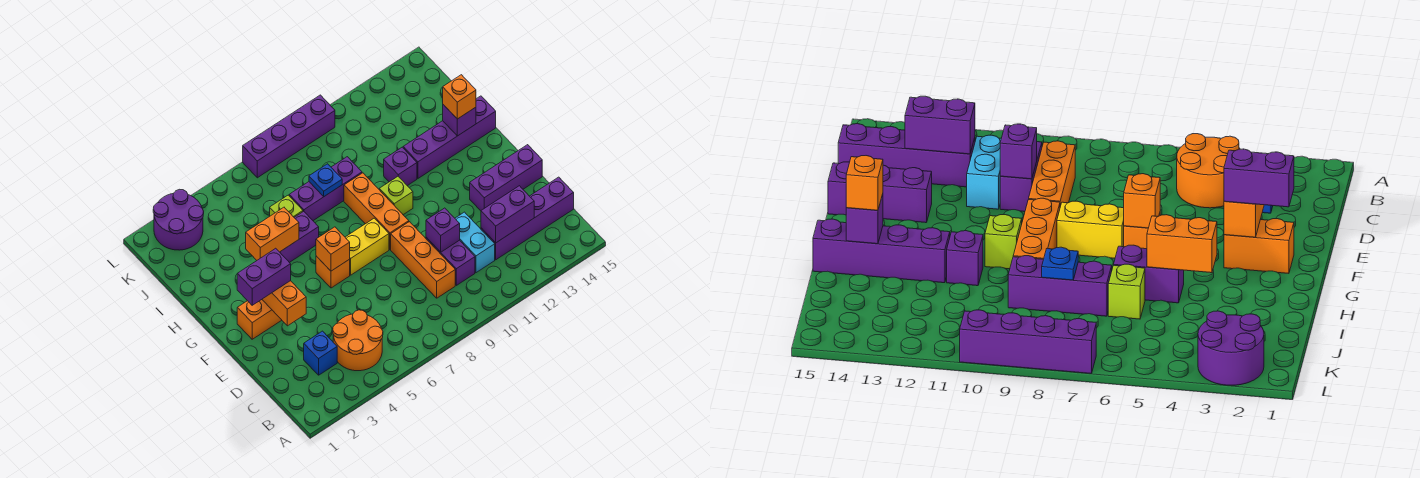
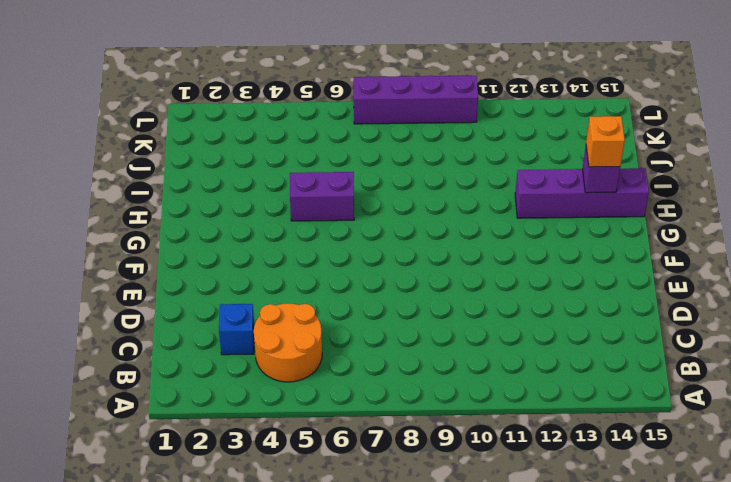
none -> orange 1x3 brick [391,222,455,298]
none -> purple 1x2 brick [426,237,475,285]
none -> cyan 1x2 brick [455,212,495,273]

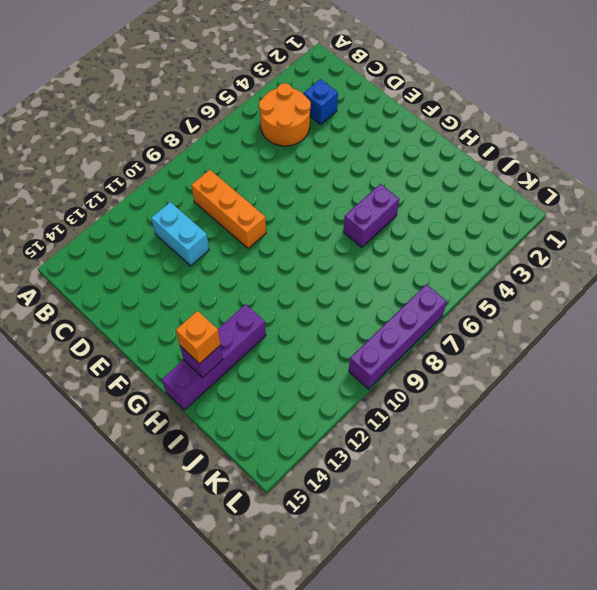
none -> purple 1x2 brick [426,237,475,285]
none -> purple 1x4 brick [481,177,574,260]
none -> purple 1x3 brick [470,145,542,211]

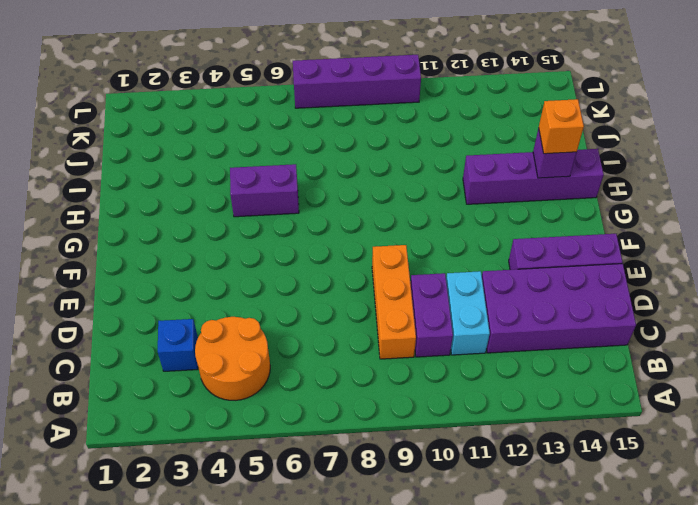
purple 2x4 brick [482,264,636,353] -> purple 1x4 brick [481,177,574,260]
none -> orange 1x2 brick [237,300,282,339]
none -> orange 1x1 brick [316,256,350,288]
none -> yellow 1x2 brick [345,218,389,275]

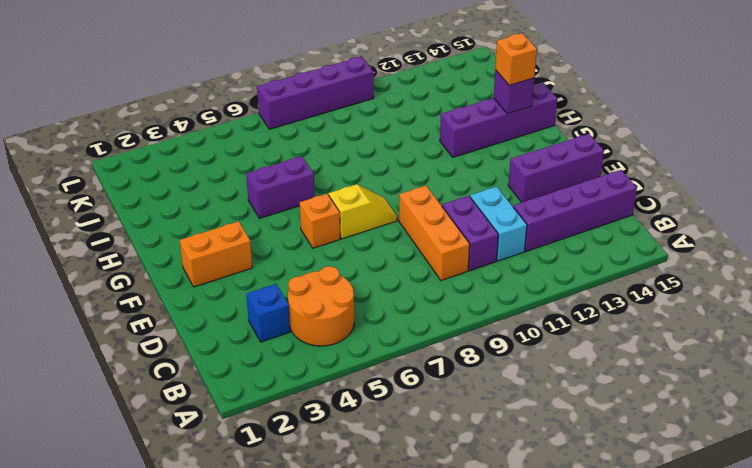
yellow 1x2 slope [329,184,397,239] -> yellow 1x2 brick [345,218,389,275]
none -> orange 1x3 brick [344,173,409,249]
none -> lime 1x1 brick [379,177,413,215]
none -> purple 1x1 brick [384,147,417,186]

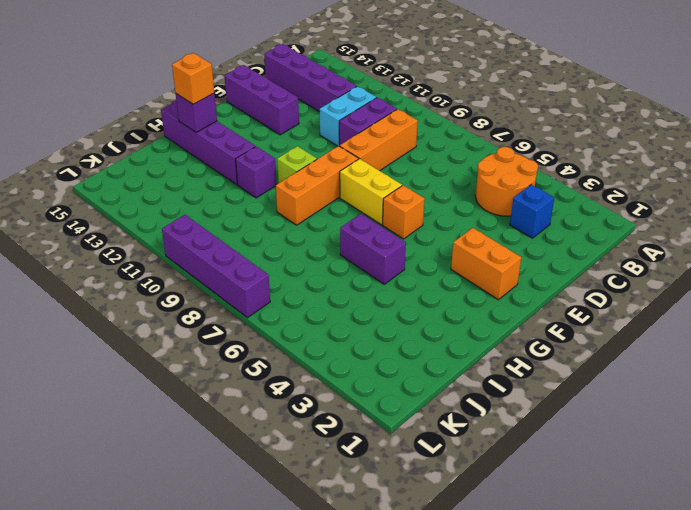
none -> lime 1x1 brick [270,195,303,217]
none -> purple 1x3 brick [289,157,362,221]
none -> purple 2x2 round brick [153,189,204,250]

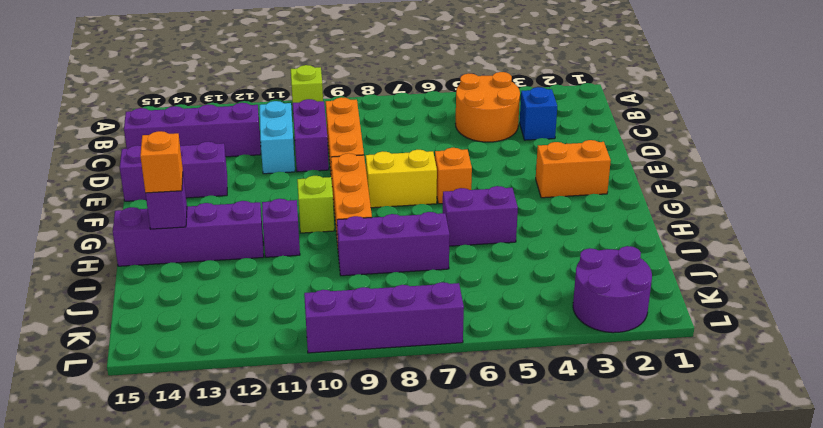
lime 1x1 brick [291,65,323,103] -> lime 1x1 brick moved to [270,195,303,217]
none -> purple 1x2 brick [481,186,534,243]
none -> purple 1x1 brick [426,208,460,252]
none -> orange 1x2 brick [262,281,306,326]

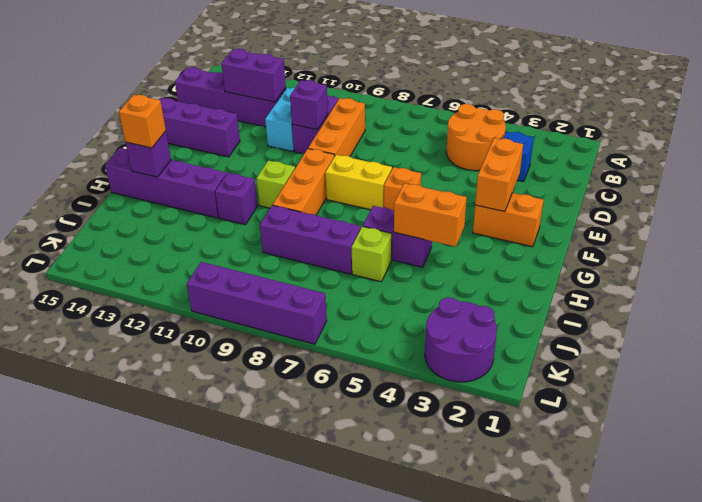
none -> orange 1x1 brick [316,227,350,271]
none -> blue 1x1 plate [309,164,342,196]
none -> purple 1x2 brick [237,248,291,305]

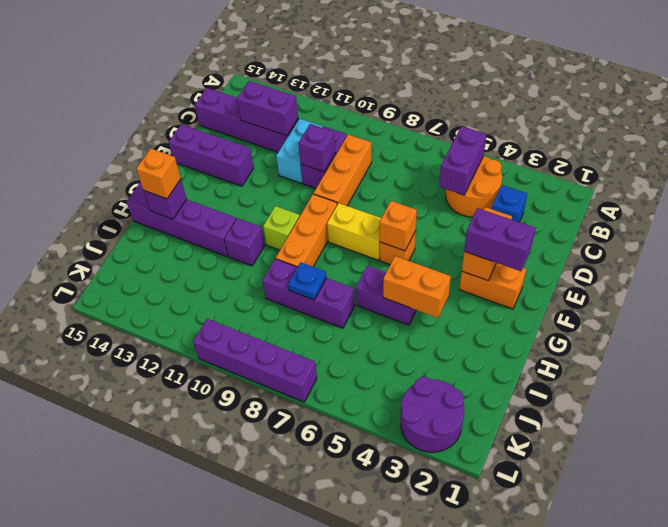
purple 1x2 brick [439,126,486,195] -> none
none -> lime 1x1 brick [270,195,303,217]

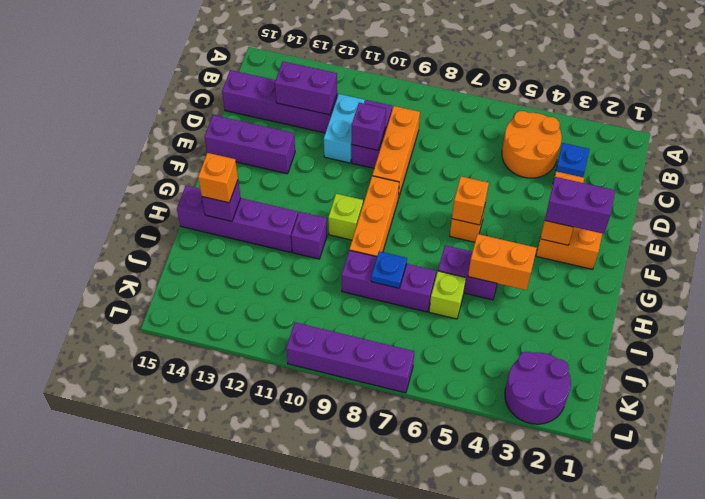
none -> yellow 1x2 brick [345,218,389,275]

